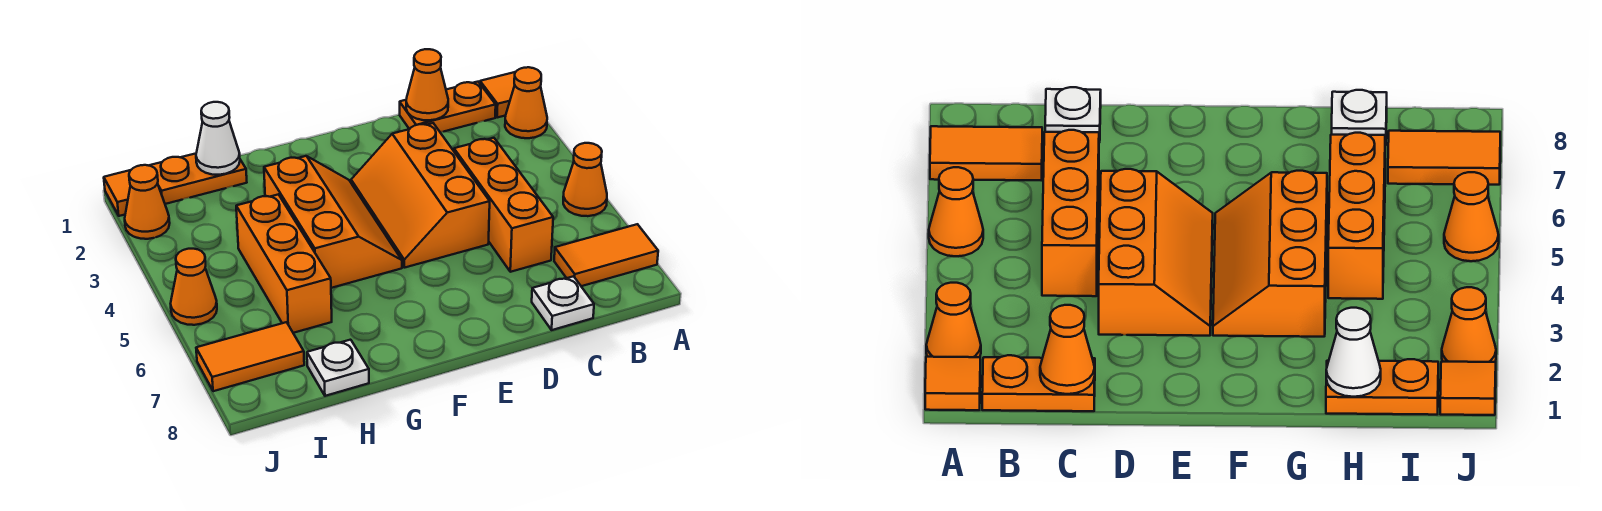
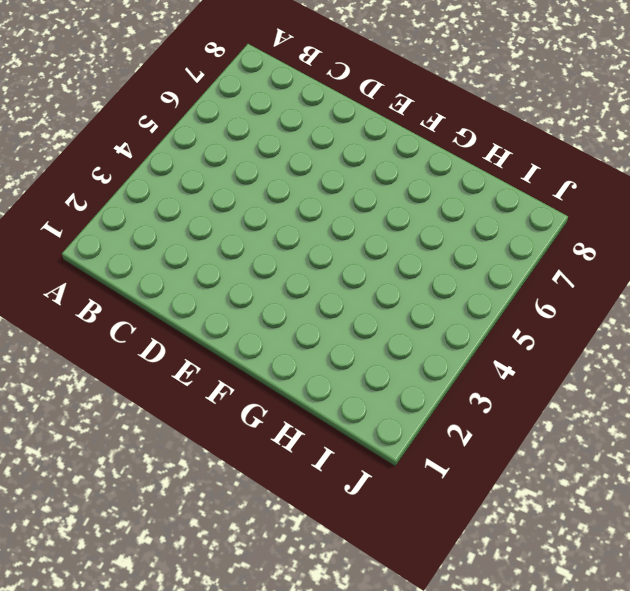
none -> orange 1x1 tile [480,72,515,118]
none -> orange 1x1 cone [505,67,547,138]
none -> orange 1x1 cone [563,143,607,216]

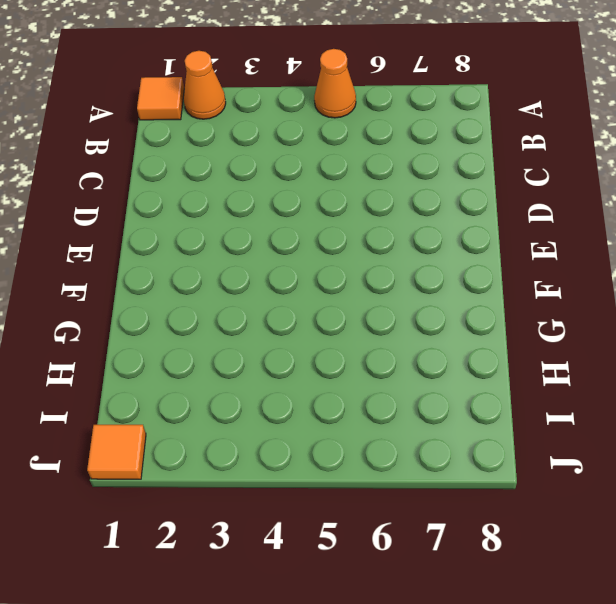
none -> orange 1x2 tile [554,224,658,286]
none -> orange 1x2 plate [400,82,496,132]
none -> orange 1x3 brick [454,138,553,272]

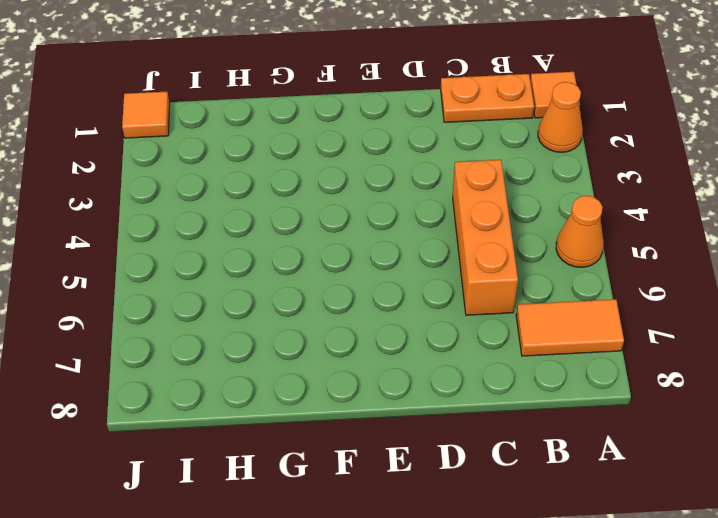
none -> white 1x1 plate [532,276,594,330]
none -> orange 2x3 slope [351,123,490,268]
none -> orange 2x3 slope [264,156,402,288]

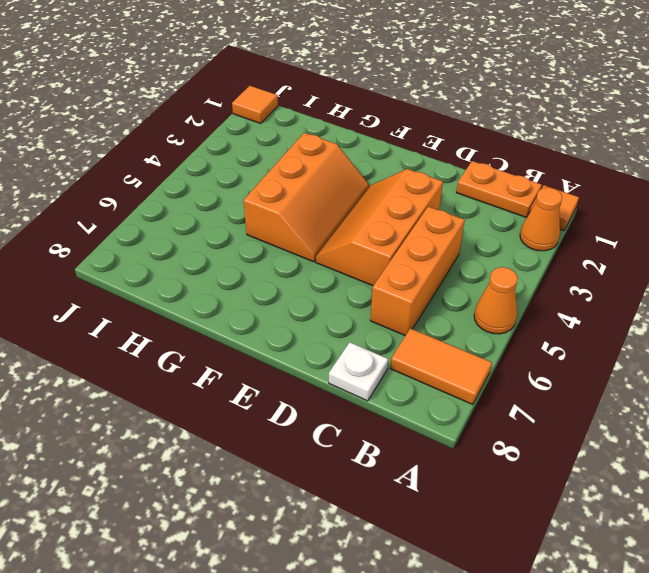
none -> orange 1x2 plate [149,153,247,204]
none -> orange 1x3 brick [236,194,332,333]
none -> white 1x1 plate [307,340,369,396]

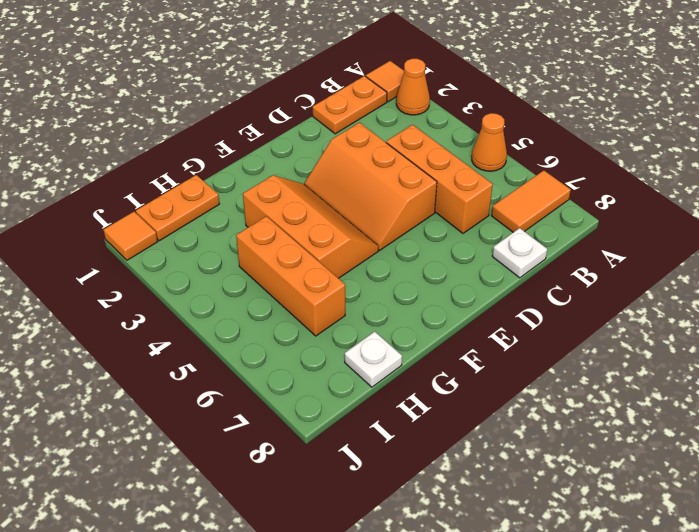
none -> orange 1x2 tile [196,322,304,391]
none -> orange 1x1 cone [125,165,170,239]
none -> orange 1x1 cone [171,249,217,325]

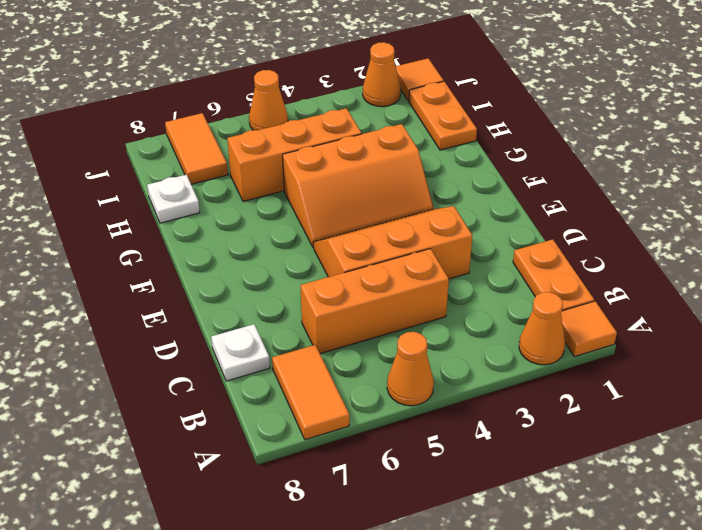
none -> orange 1x1 cone [406,49,448,120]
none -> white 1x1 cone [196,102,240,175]

